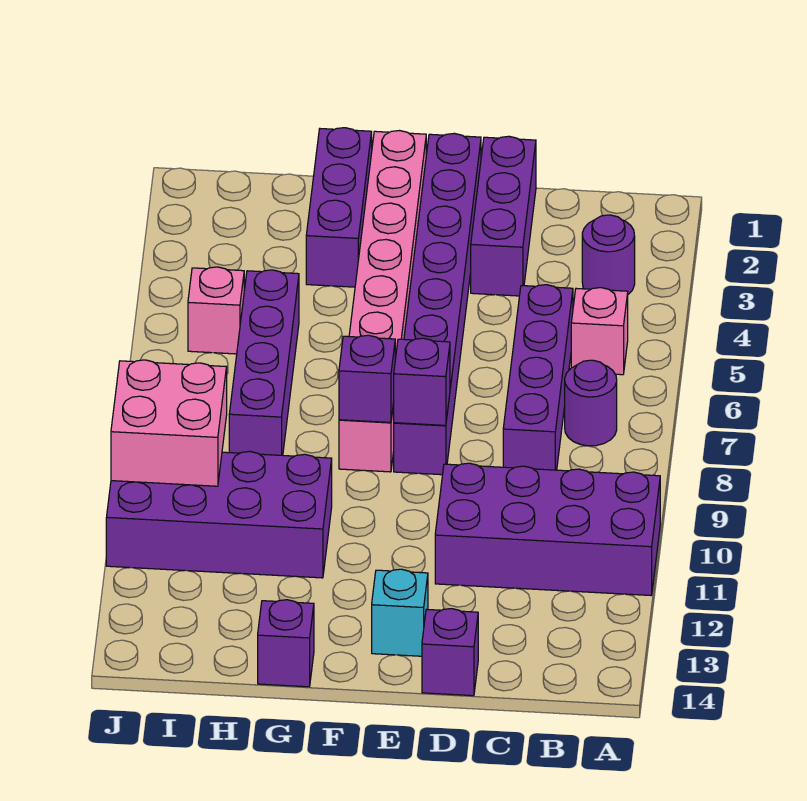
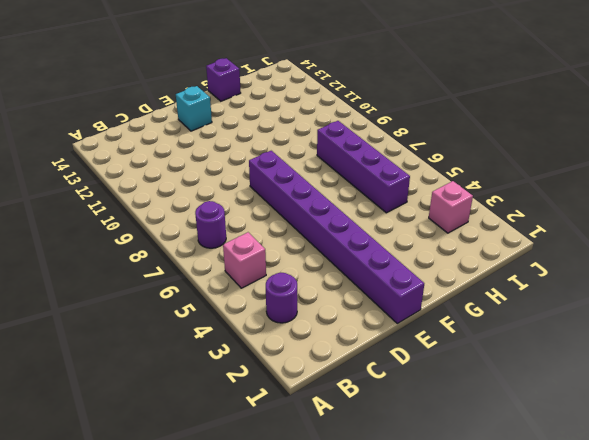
pink 1x1 brick [429,181,473,233] -> pink 1x1 brick moved to [188,267,244,354]
none -> purple 2x4 brick [435,463,660,595]
none -> purple 1x4 brick [503,285,573,470]
none -> purple 1x3 brick [471,136,536,296]

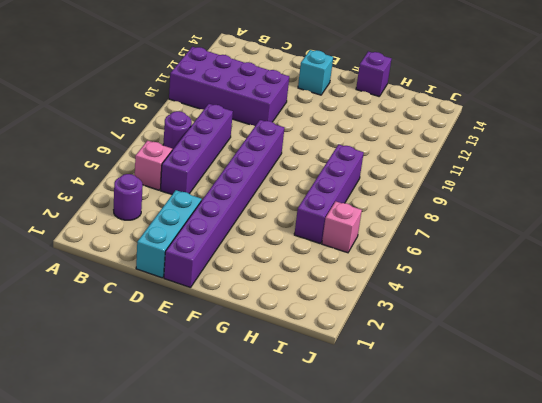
cyan 1x3 brick [136,190,202,278] -> purple 1x3 brick [471,136,536,296]
none -> purple 1x1 brick [422,609,478,696]
none -> pink 1x8 brick [339,131,426,472]
none -> purple 1x3 brick [306,128,372,287]

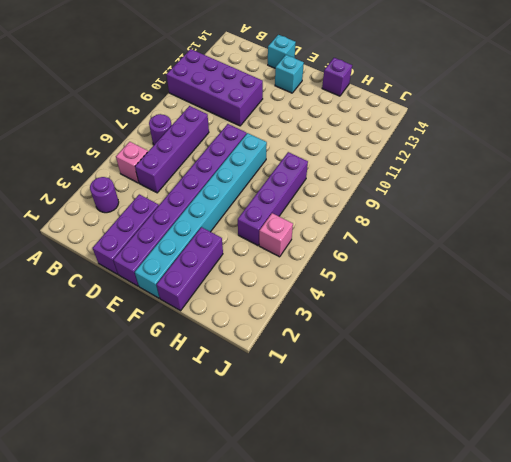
cyan 1x1 brick [268,35,296,68] -> purple 1x1 brick [422,609,478,696]
cyan 1x8 brick [135,133,267,298] -> pink 1x8 brick [339,131,426,472]
none -> purple 2x4 brick [106,452,332,578]
none -> purple 1x1 brick [393,338,450,425]
none -> purple 1x1 brick [339,335,395,422]

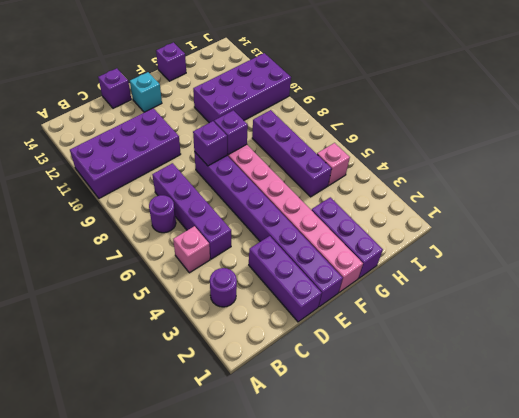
none -> pink 2x2 brick [111,360,227,486]

